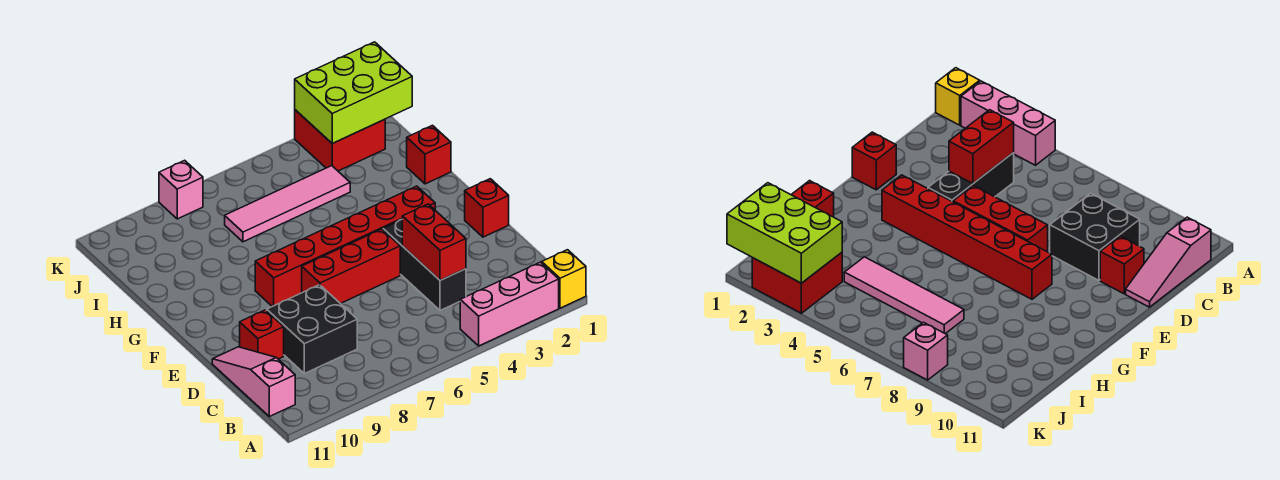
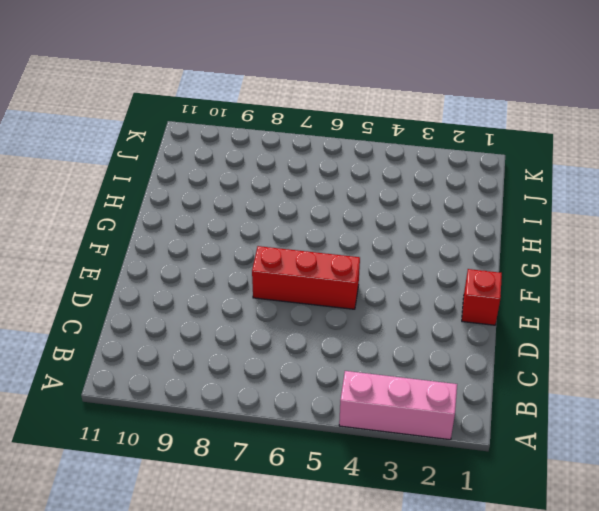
none -> yellow 1x1 brick [542,250,586,308]
none -> pink 1x3 slope [212,347,295,417]
none -> black 1x3 brick [383,220,466,311]

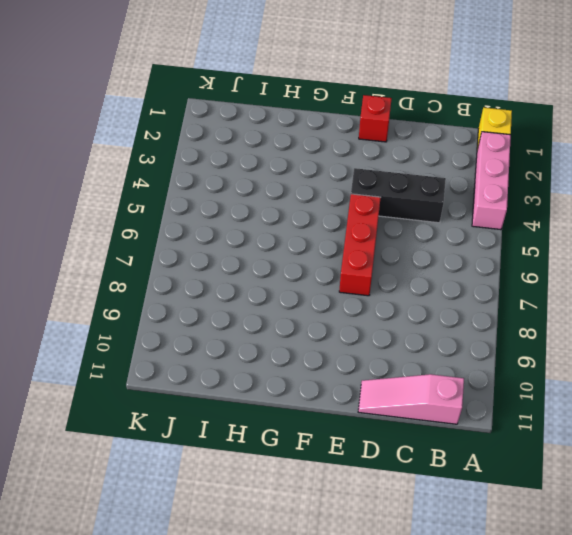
none -> black 2x2 brick [267,285,357,374]
none -> red 1x1 brick [240,310,284,359]
none -> red 1x6 brick [255,186,435,306]

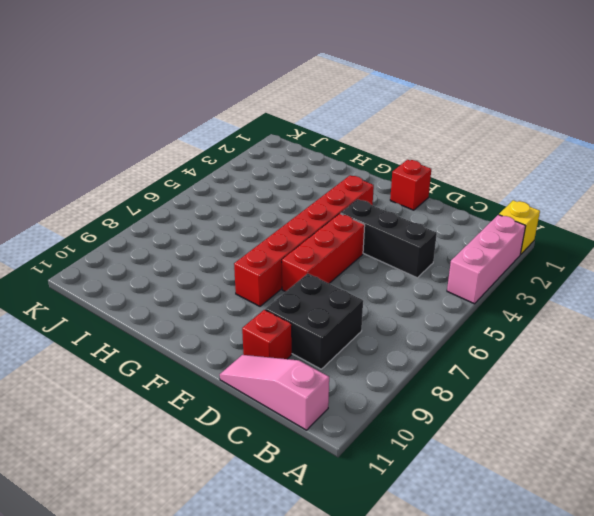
none -> red 1x1 brick [407,125,451,184]
none -> pink 1x4 tile [225,166,350,242]
none -> red 2x2 brick [295,110,385,171]

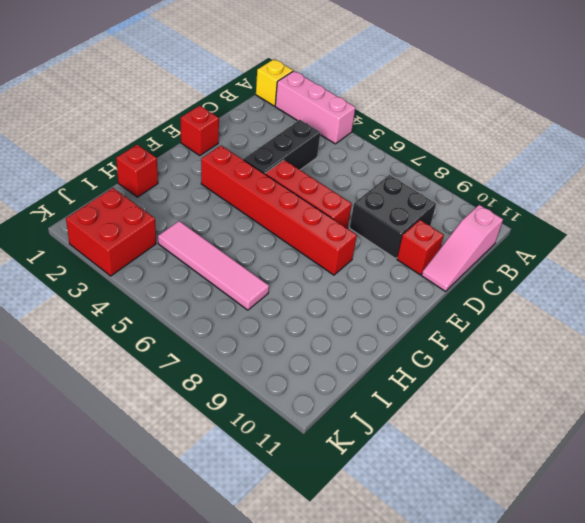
none -> pink 1x1 brick [159,160,203,219]
none -> red 1x2 brick [402,204,466,280]
none -> lime 2x3 brick [295,42,412,143]

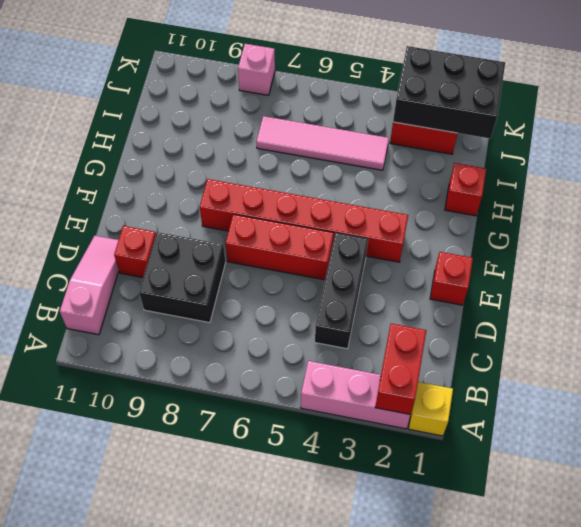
red 1x2 brick [375,324,426,415] -> red 1x2 brick moved to [402,204,466,280]
black 2x3 brick [393,46,505,139] -> lime 2x3 brick [295,42,412,143]

